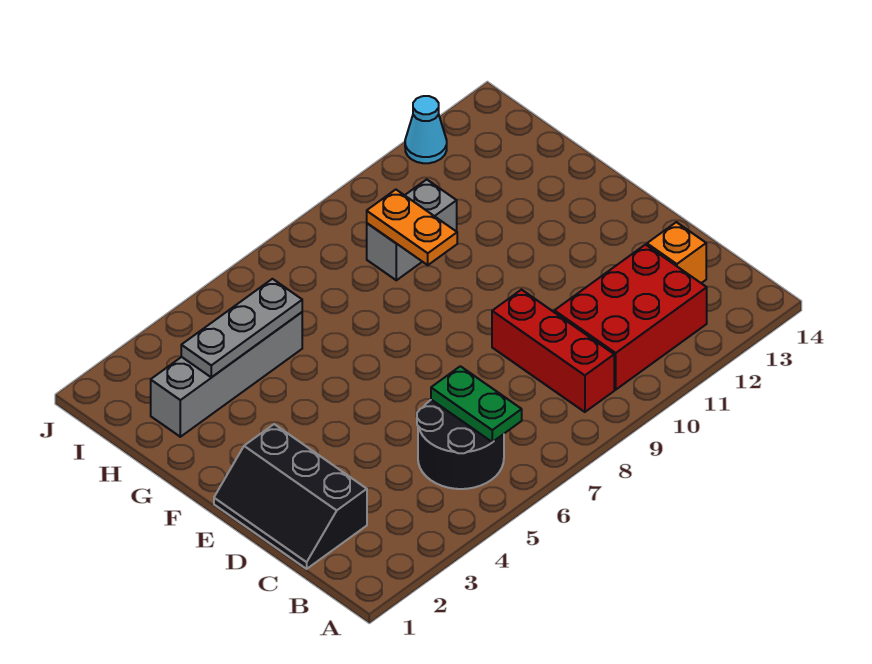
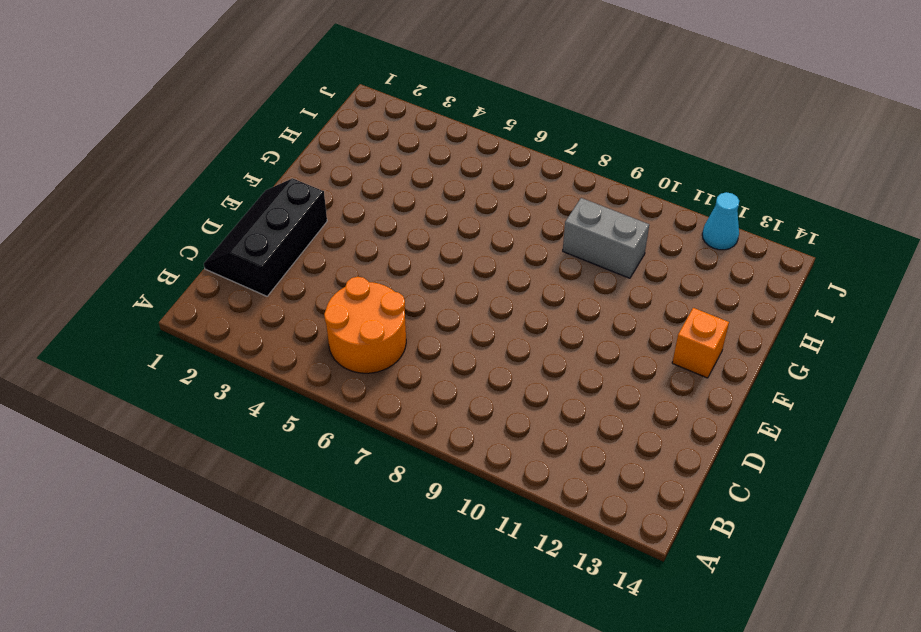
orange 2x2 round brick [324,277,406,373] -> black 2x2 round brick [417,400,504,489]
orange 1x1 brick [672,308,729,378] -> orange 1x1 brick moved to [647,222,706,283]
none -> red 1x3 brick [492,290,614,412]
none -> red 2x3 brick [554,245,707,390]

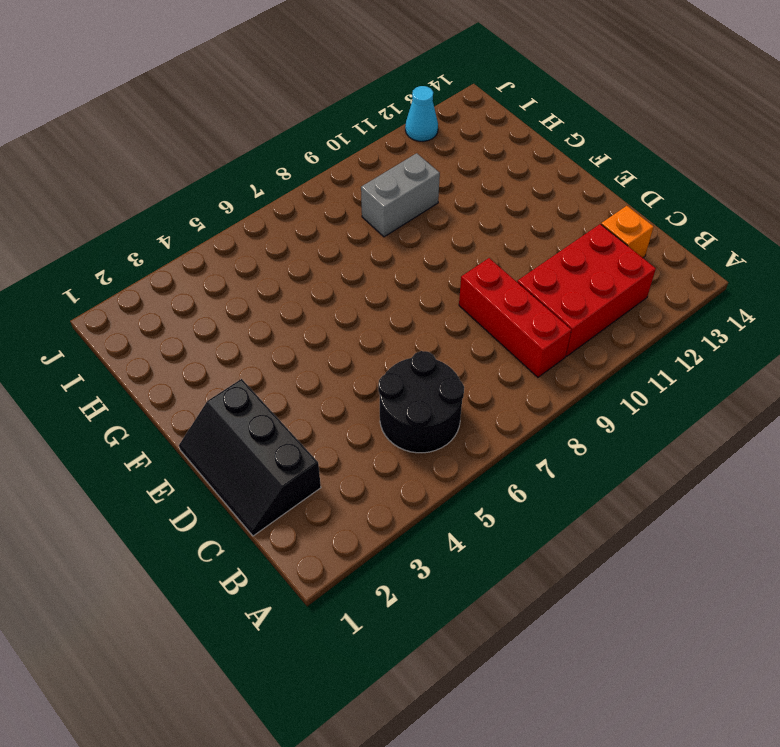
none -> grey 1x4 brick [151,312,302,437]
none -> green 1x2 plate [431,366,522,442]

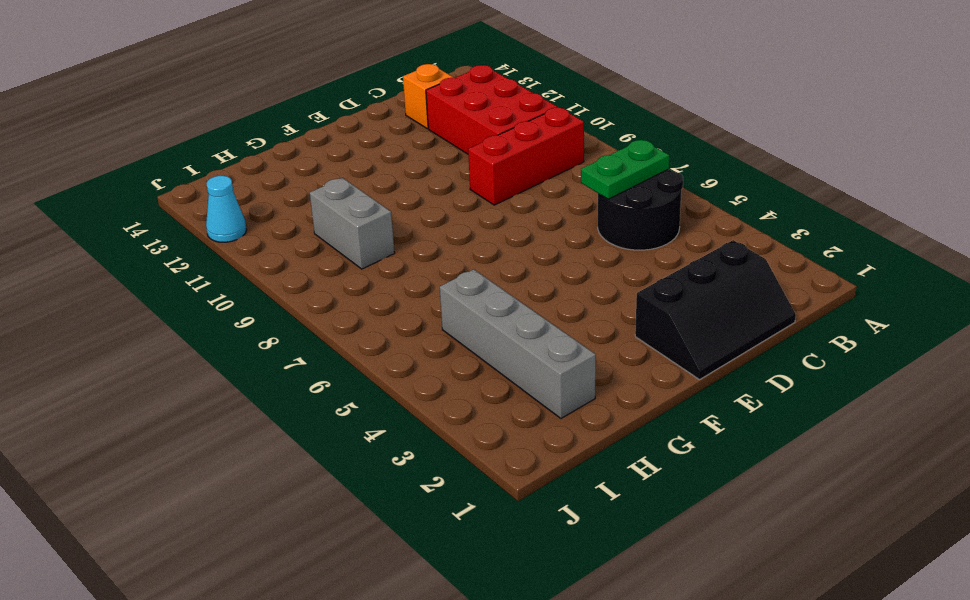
none -> orange 1x2 plate [367,190,457,265]
none -> grey 1x3 plate [181,279,302,377]

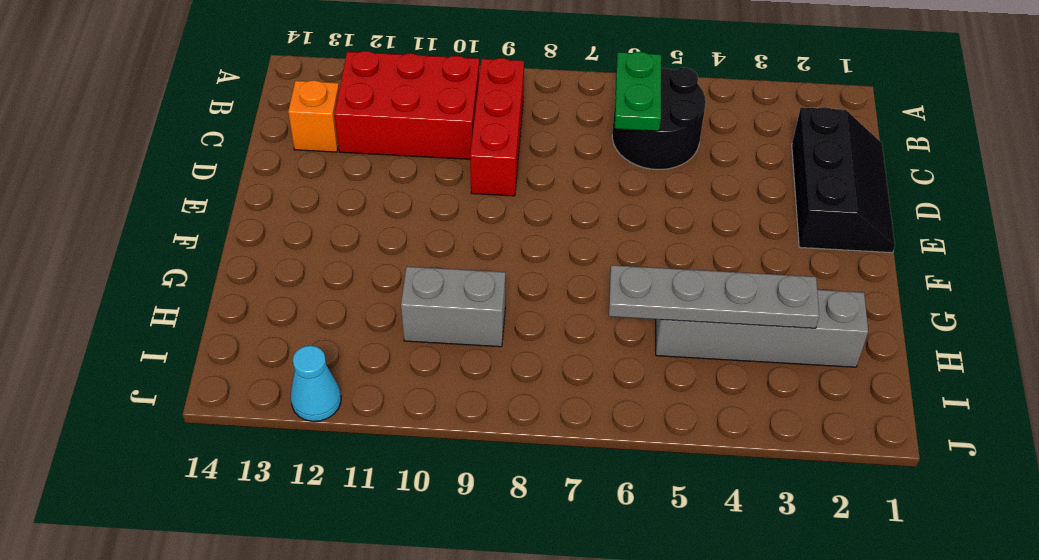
grey 1x4 plate [609,265,819,328] -> grey 1x3 plate [181,279,302,377]
none -> orange 1x2 plate [367,190,457,265]

